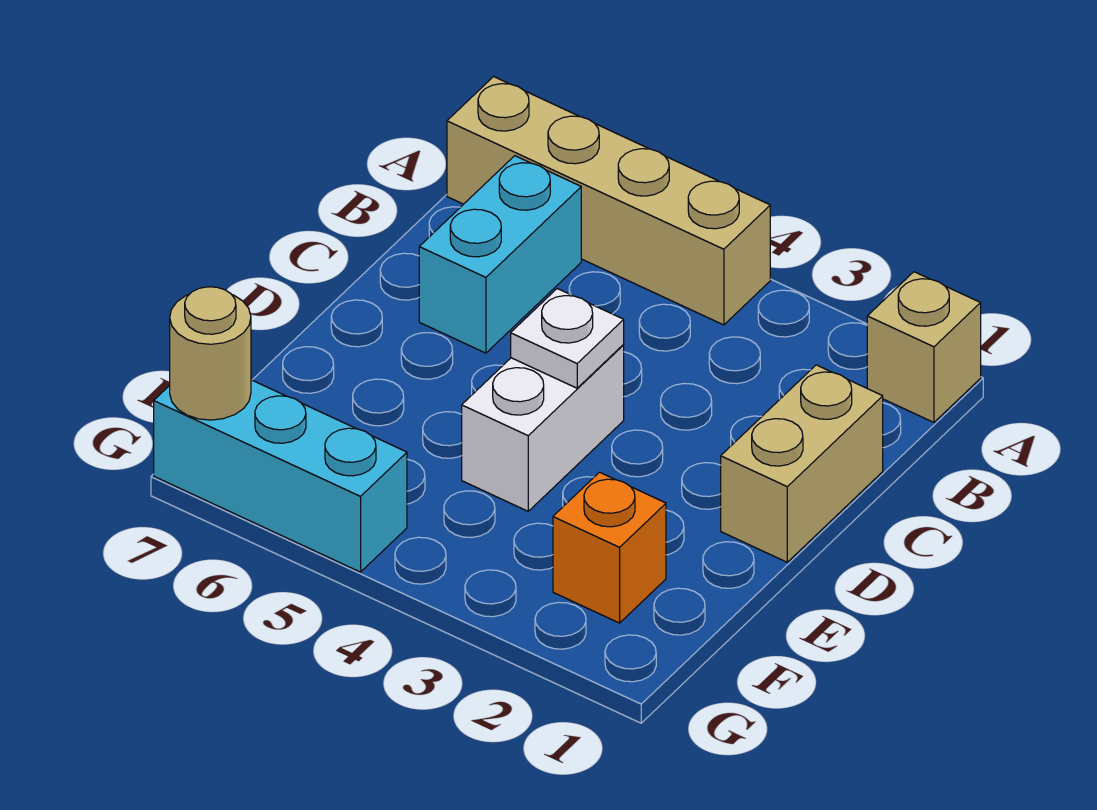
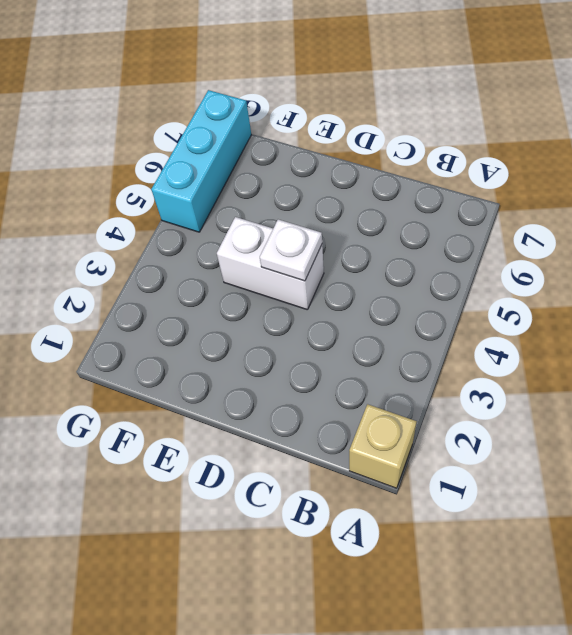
none -> tan 1x4 brick [447,77,770,325]
none -> cyan 1x2 brick [419,156,581,353]

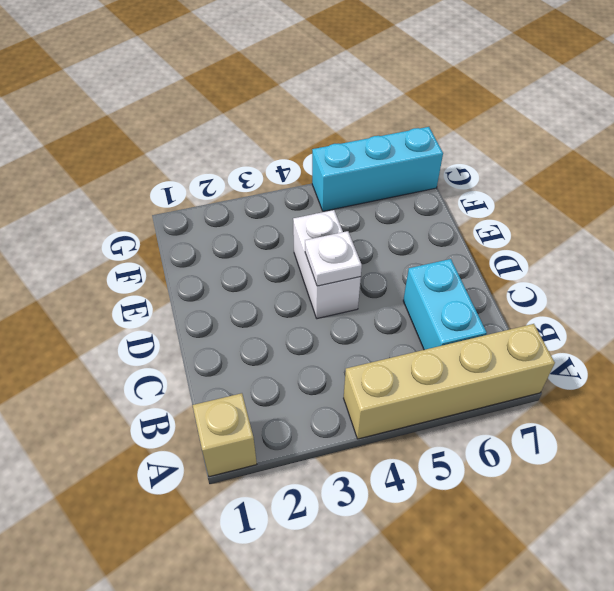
none -> tan 1x2 brick [721,365,883,562]
none -> orange 1x1 brick [553,472,666,623]

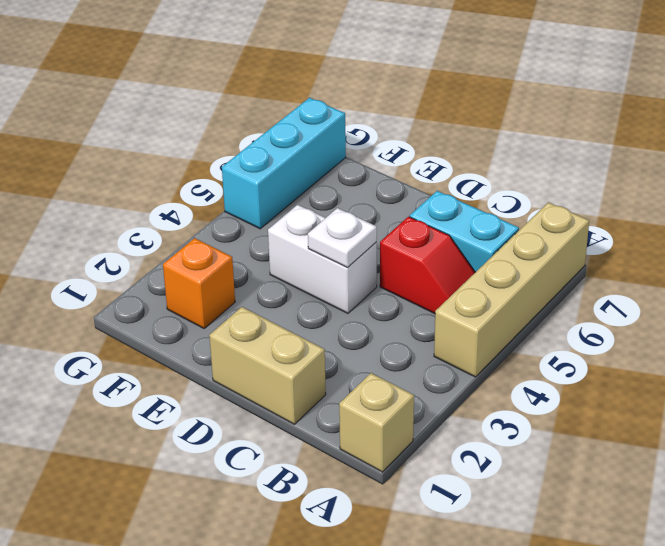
red 1x2 slope [380,217,475,314] -> none
none -> tan 1x1 round brick [170,287,251,420]

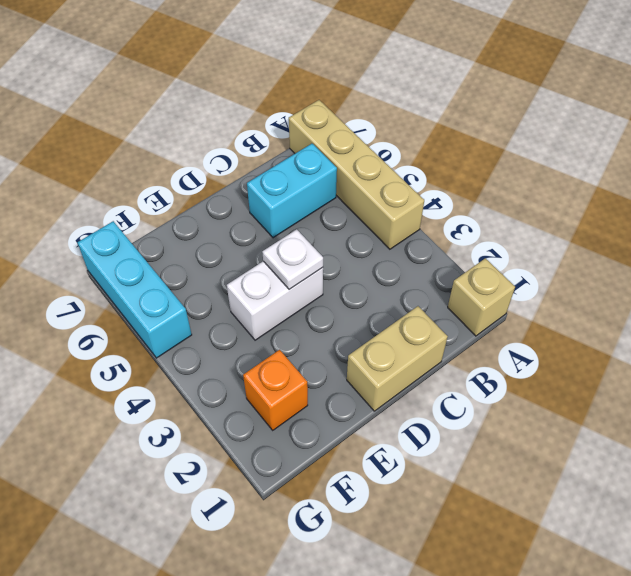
none -> tan 1x1 round brick [170,287,251,420]

